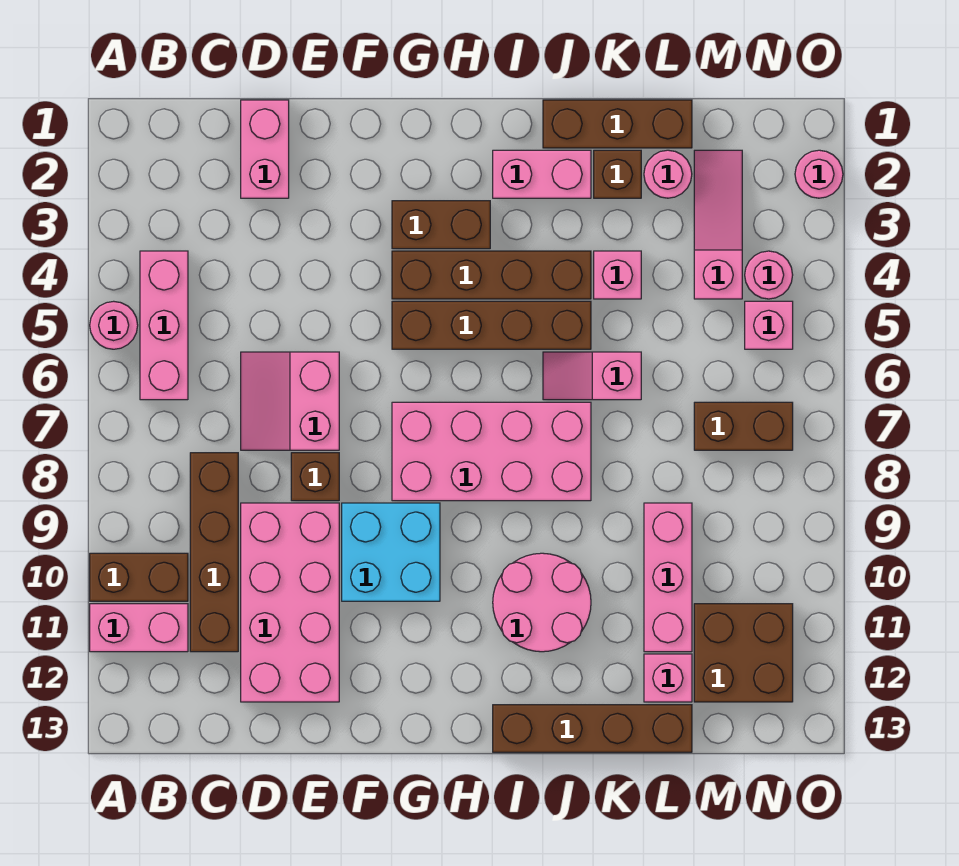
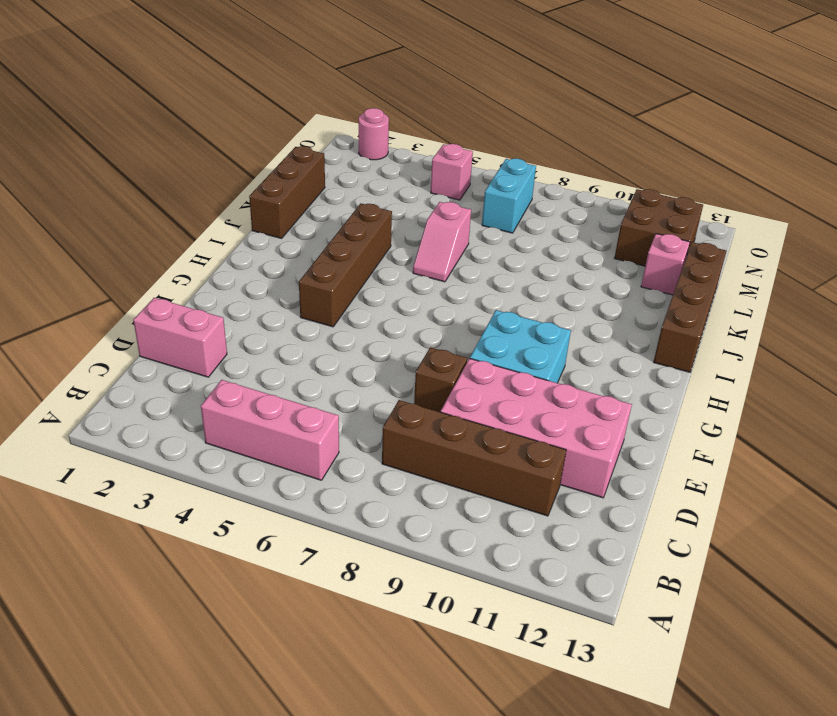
cyan 1x2 brick [482,158,536,233] -> brown 1x2 brick [694,402,793,450]
none -> pink 1x1 round brick [90,301,138,349]
none -> brown 1x2 brick [90,553,188,601]
none -> pink 1x2 brick [90,604,188,652]
none -> pink 2x2 slope [241,352,339,450]

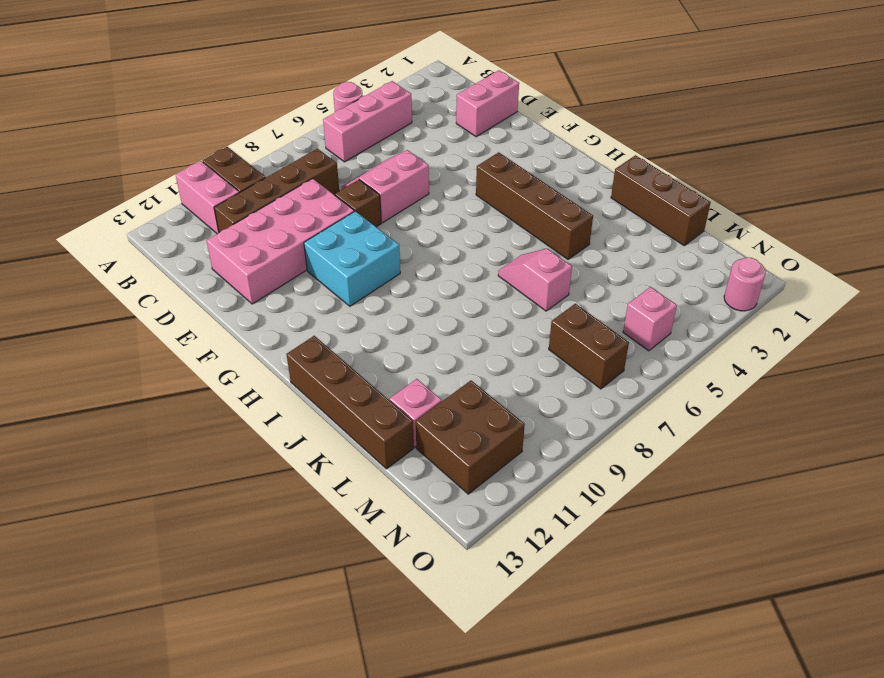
none -> brown 1x2 brick [392,201,490,249]
none -> brown 1x4 brick [392,301,591,349]
none -> pink 2x4 brick [392,402,591,501]
none -> pink 1x2 brick [493,150,591,198]

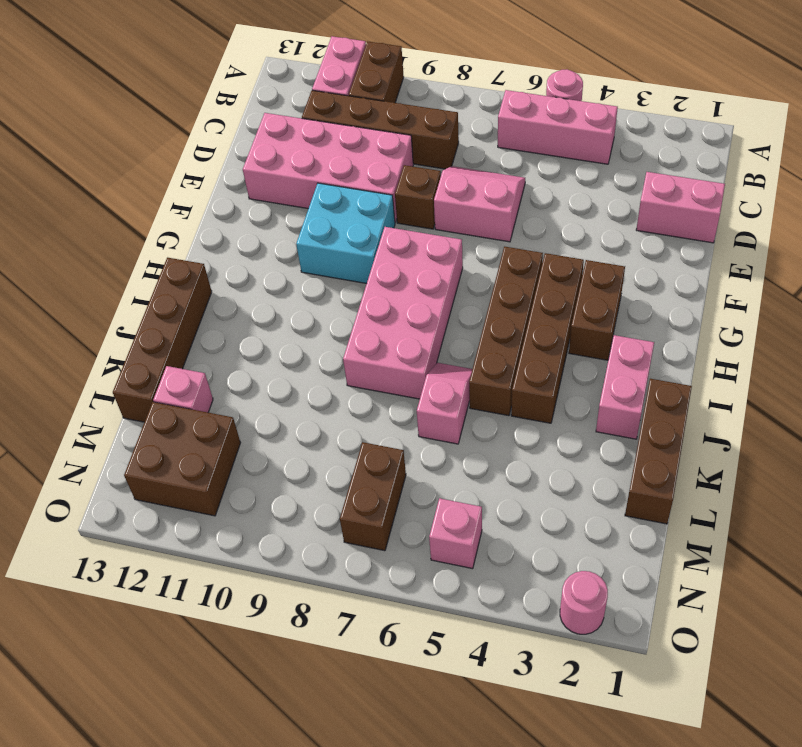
none -> pink 2x2 round brick [493,553,591,652]
none -> brown 1x1 brick [594,150,641,198]
none -> pink 1x1 brick [594,251,641,299]
none -> pink 1x1 round brick [644,150,692,198]

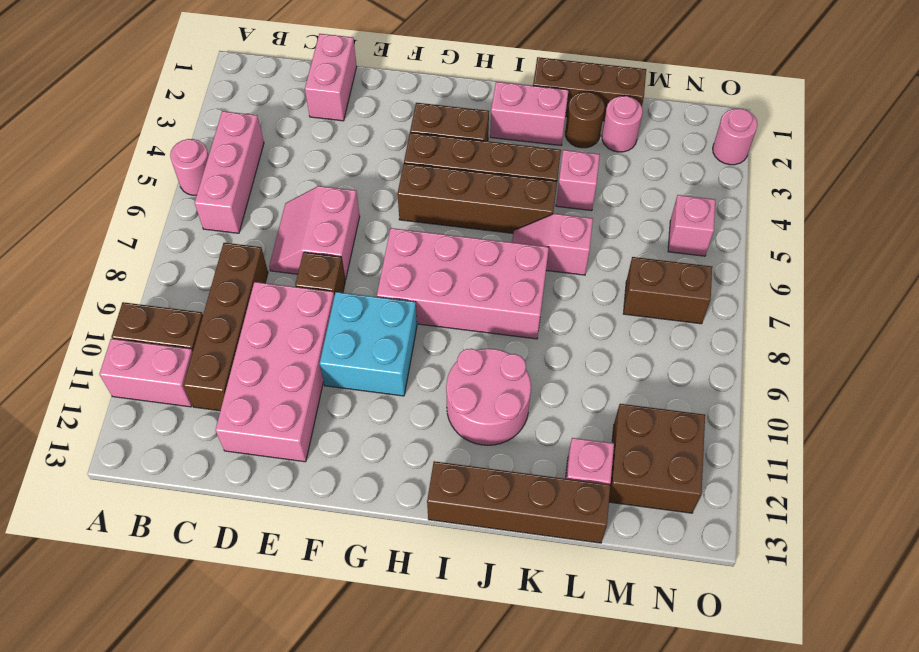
brown 1x1 round brick [565,92,605,148] -> brown 1x1 brick [594,150,641,198]
none -> pink 1x3 brick [644,503,692,652]
none -> pink 1x3 slope [694,150,742,299]
none -> pink 1x1 round brick [745,251,793,299]

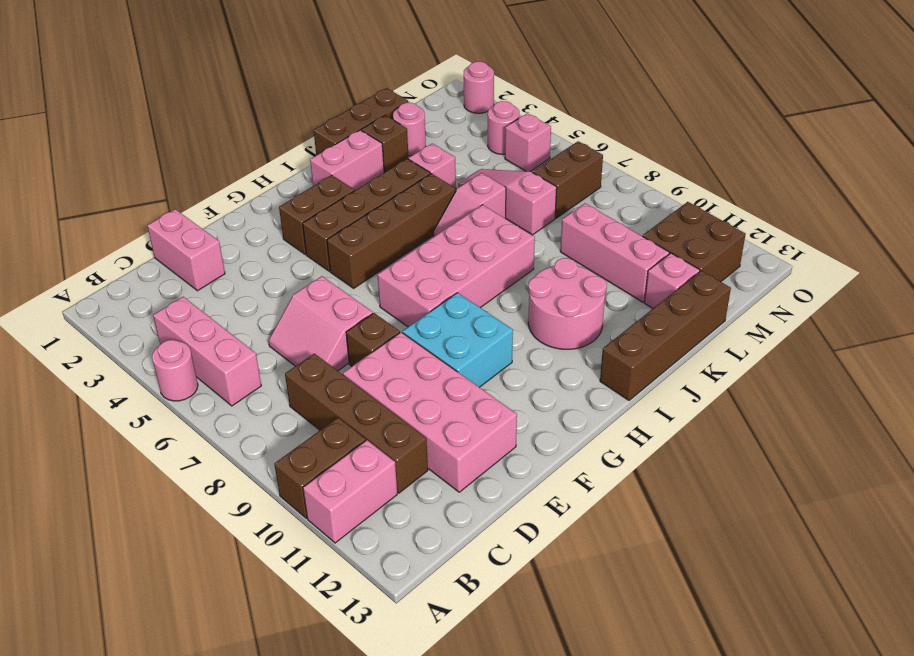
pink 1x3 slope [458,169,557,235] -> pink 1x3 slope moved to [694,150,742,299]

